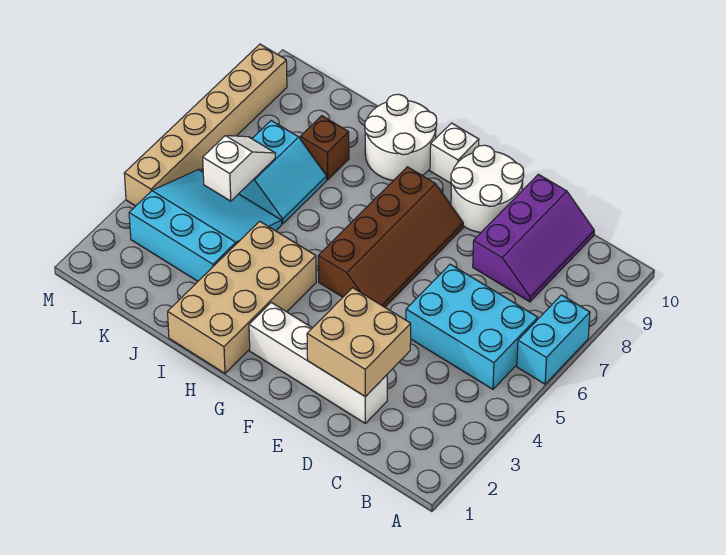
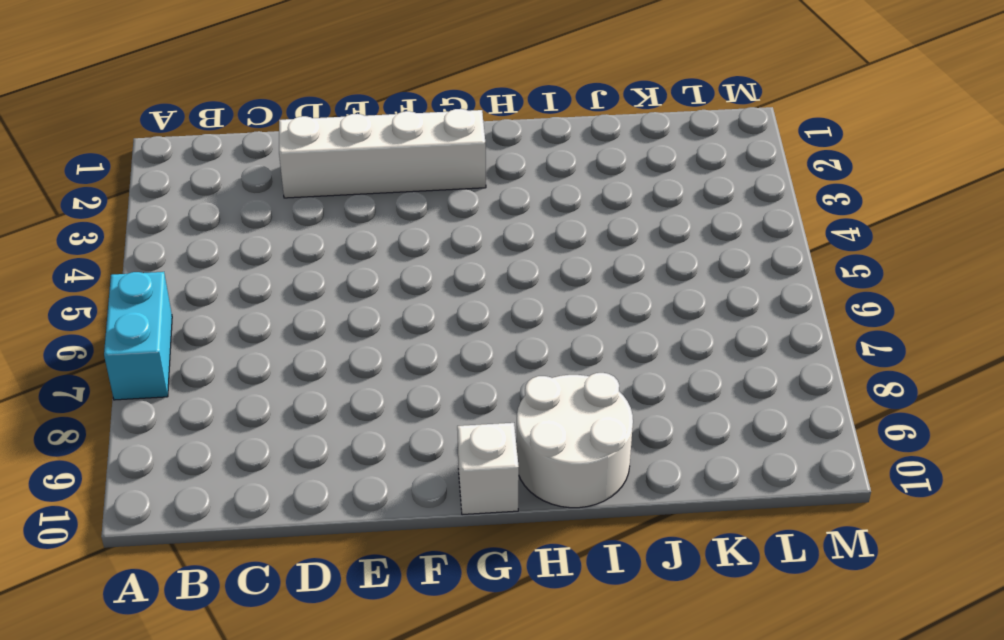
none -> cyan 2x3 brick [406,264,538,389]
none -> purple 2x3 slope [473,174,594,302]
none -> white 2x2 round brick [451,145,524,233]

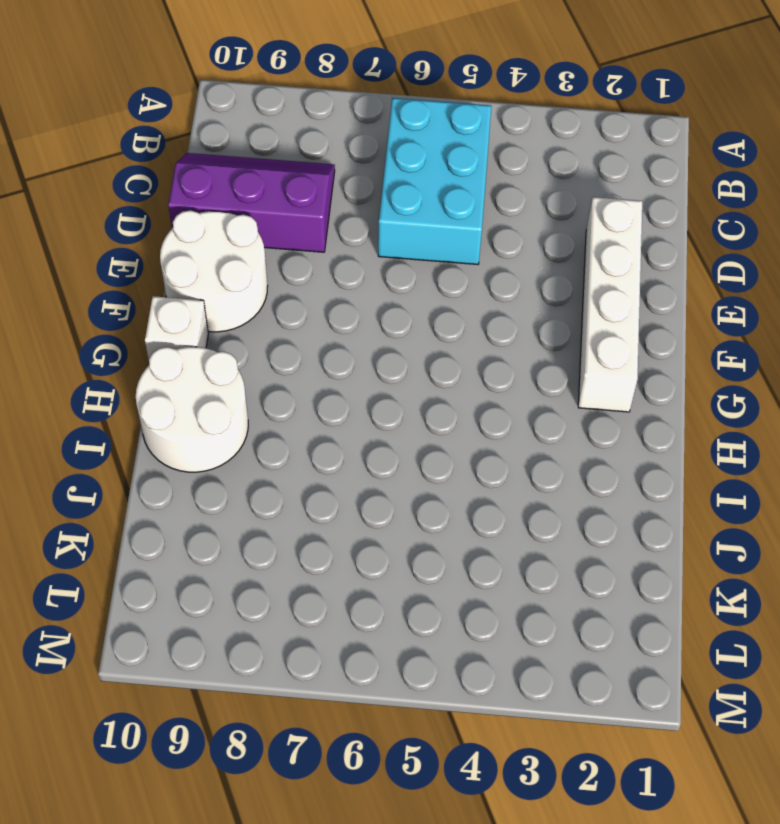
none -> cyan 1x2 brick [517,295,590,384]
none -> brown 2x4 slope [318,167,463,307]
none -> tan 2x4 brick [168,221,316,373]

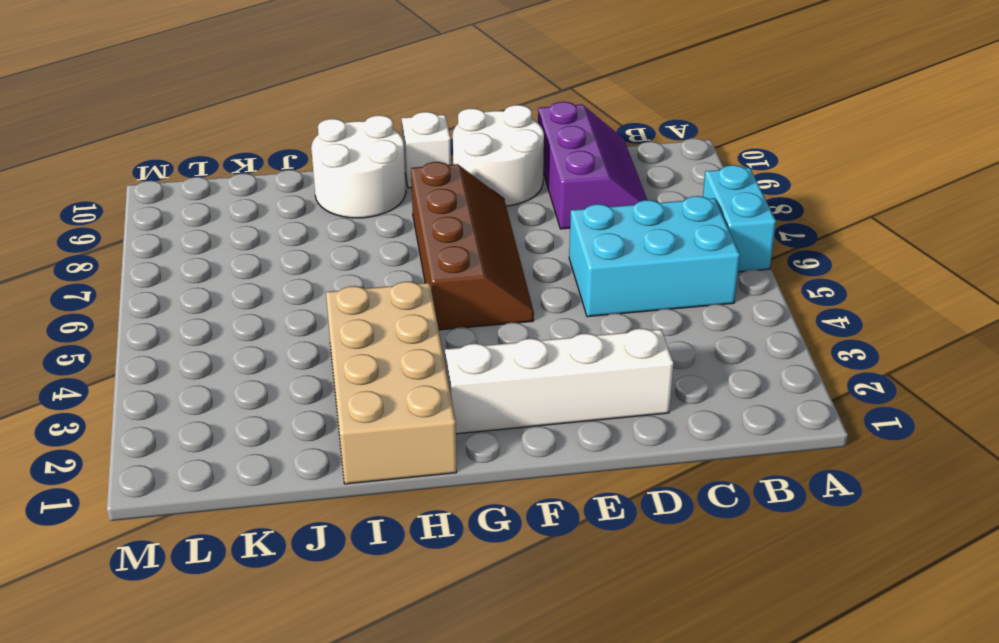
none -> cyan 3x3 slope [129,169,282,281]
none -> cyan 2x2 slope [239,121,327,224]
none -> brown 1x1 brick [300,116,349,180]

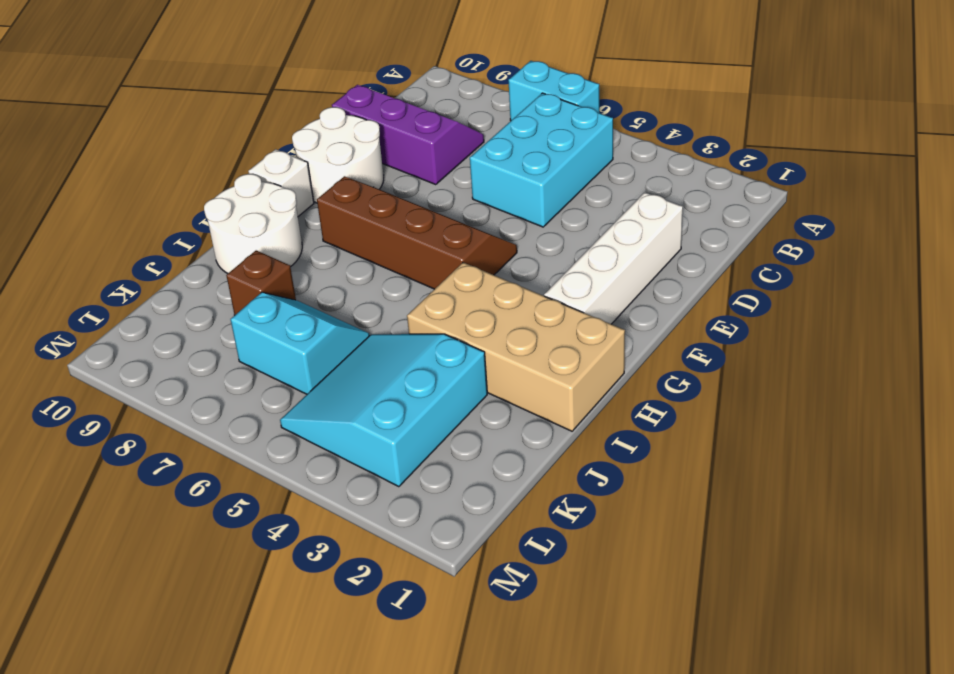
none -> tan 1x6 brick [124,44,287,206]
none -> tan 2x2 brick [307,288,411,397]
none -> white 1x2 slope [203,136,275,201]

